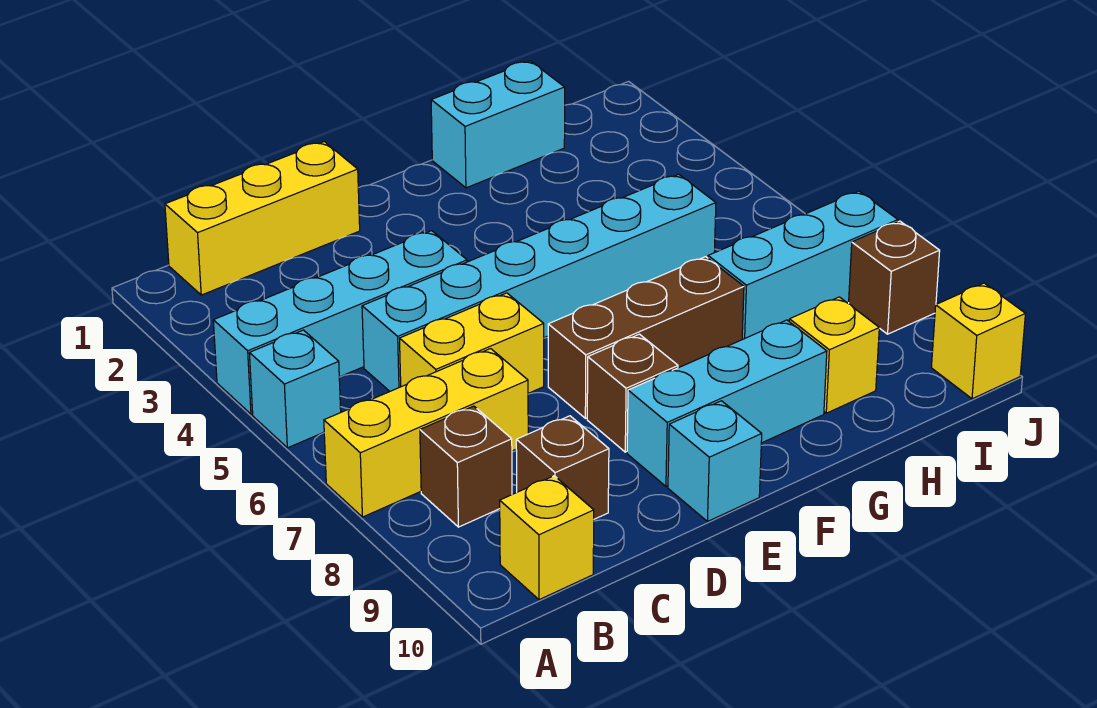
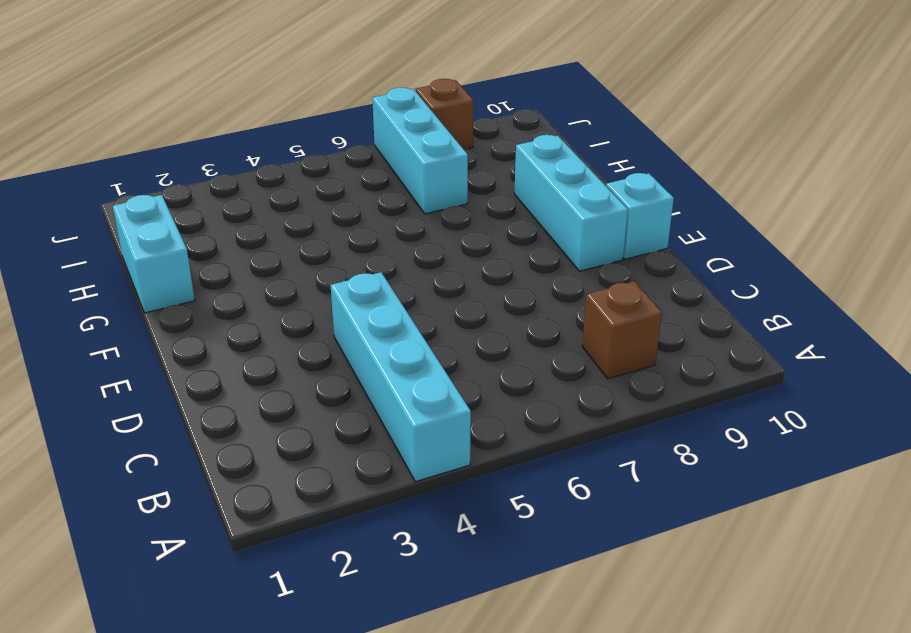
none -> cyan 1x1 brick [249,330,341,448]
none -> yellow 1x3 brick [324,349,528,517]
none -> yellow 1x3 brick [165,142,360,295]

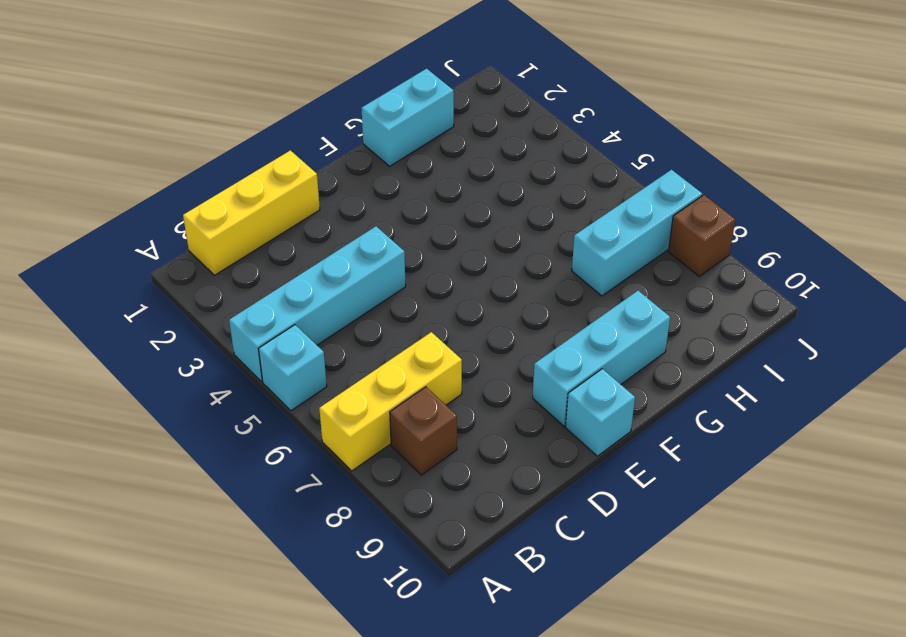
none -> yellow 1x1 brick [500,476,594,600]
none -> cyan 1x6 brick [362,174,716,391]
none -> yellow 1x2 brick [400,293,544,393]

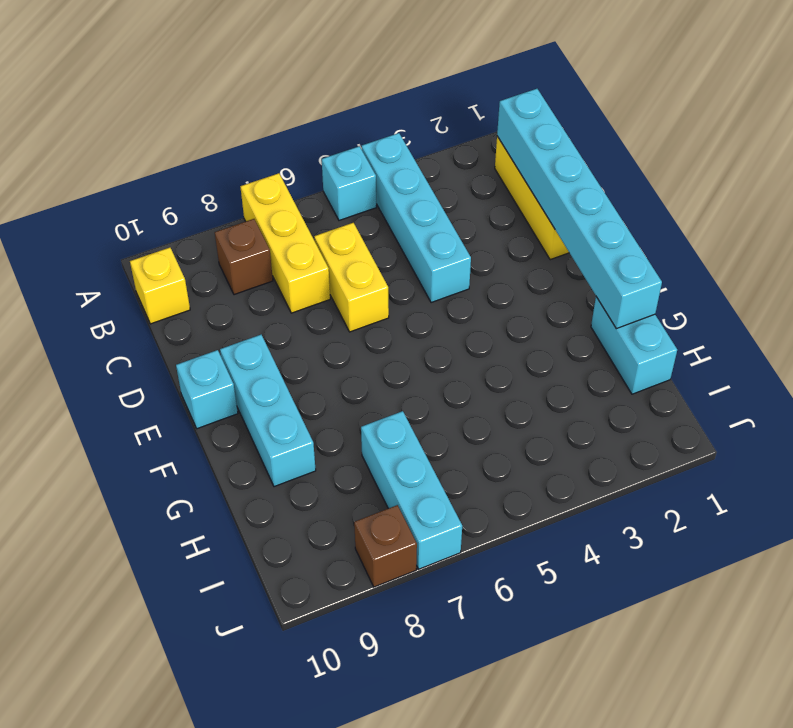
cyan 1x6 brick [497,89,662,329] -> cyan 1x6 brick moved to [362,174,716,391]
none -> brown 1x1 brick [516,416,609,519]
none -> brown 1x3 brick [548,257,744,418]
none -> brown 1x1 brick [587,334,678,452]

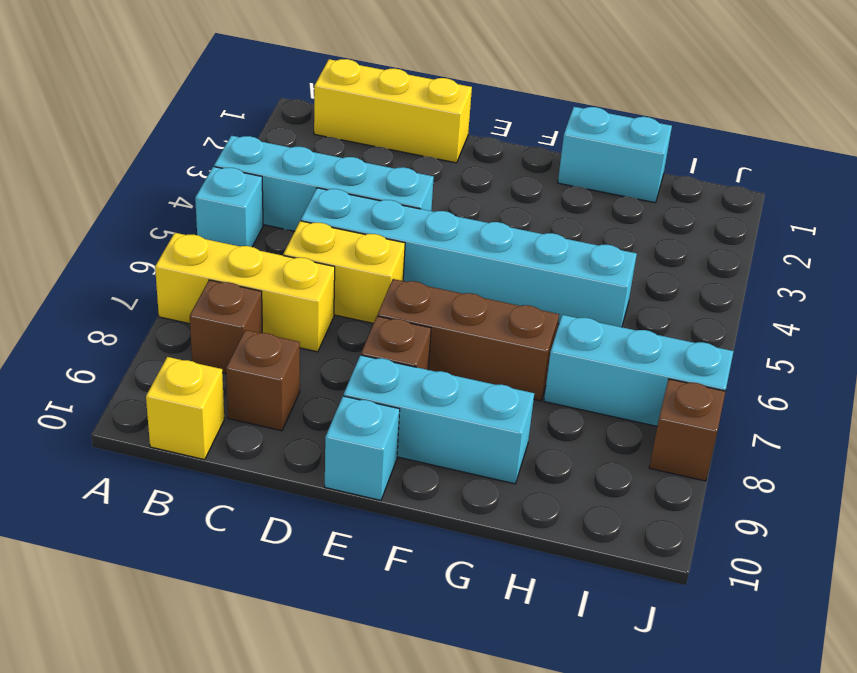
none -> yellow 1x1 brick [789,297,879,413]
none -> yellow 1x1 brick [931,283,1025,399]

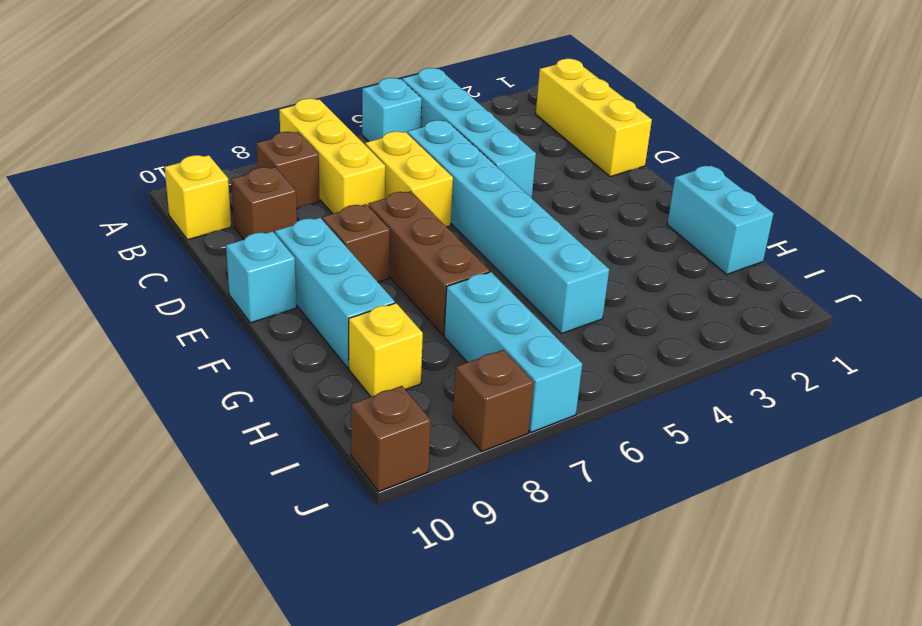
brown 1x1 brick [351,386,431,492] -> yellow 1x1 brick [931,283,1025,399]

